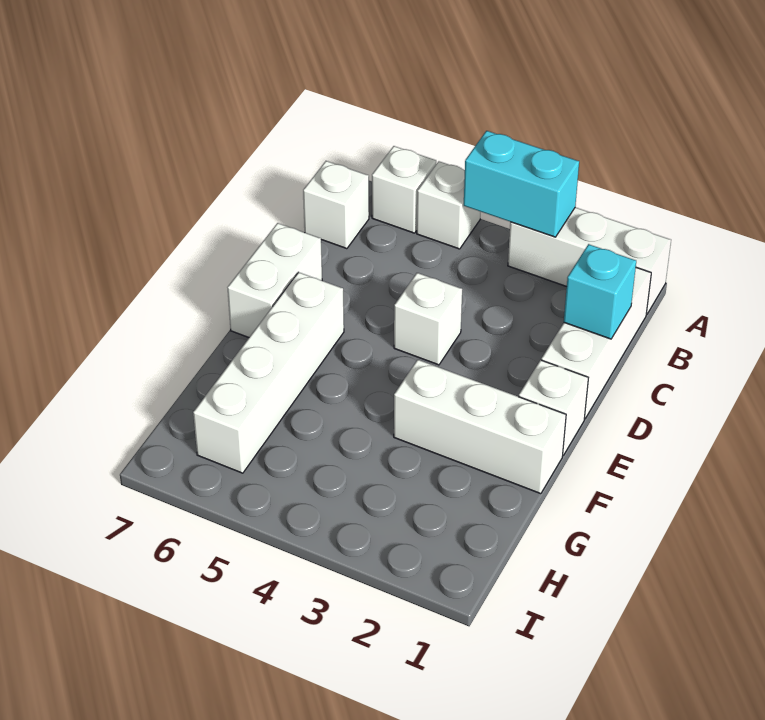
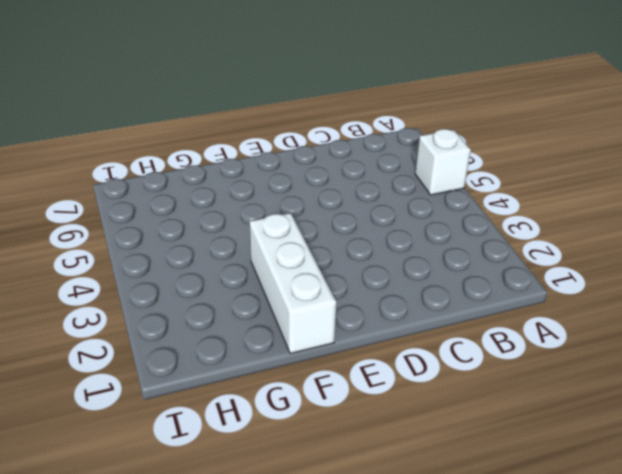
none -> white 1x3 brick [508,207,671,315]
none -> white 1x1 brick [372,146,436,233]
none -> white 1x3 brick [541,268,651,419]

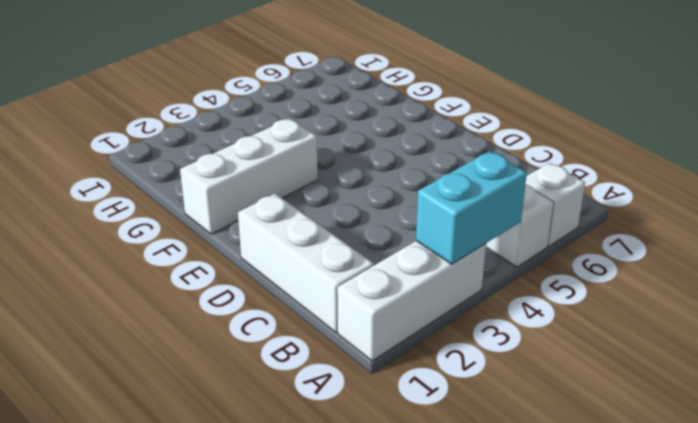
none -> white 1x1 brick [303,161,369,249]
none -> white 1x1 brick [394,273,462,365]
none -> white 1x2 brick [227,223,322,337]

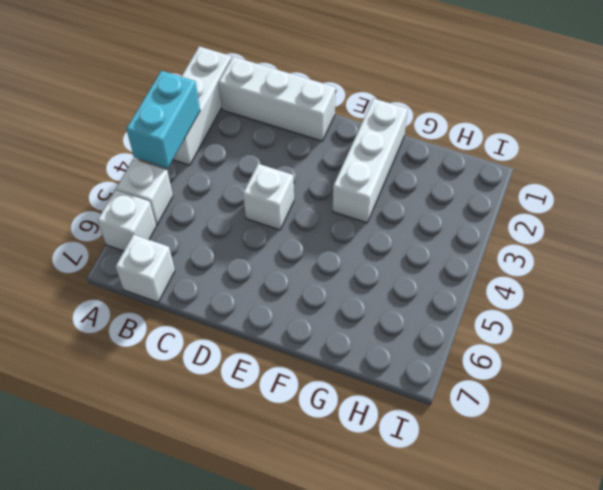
none -> white 1x2 brick [227,223,322,337]
none -> white 1x1 brick [519,360,588,455]
none -> white 1x4 brick [193,272,344,473]

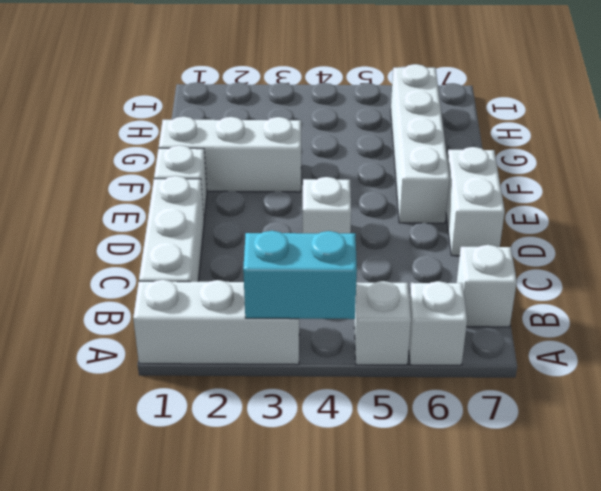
none -> cyan 1x1 brick [564,244,636,339]

